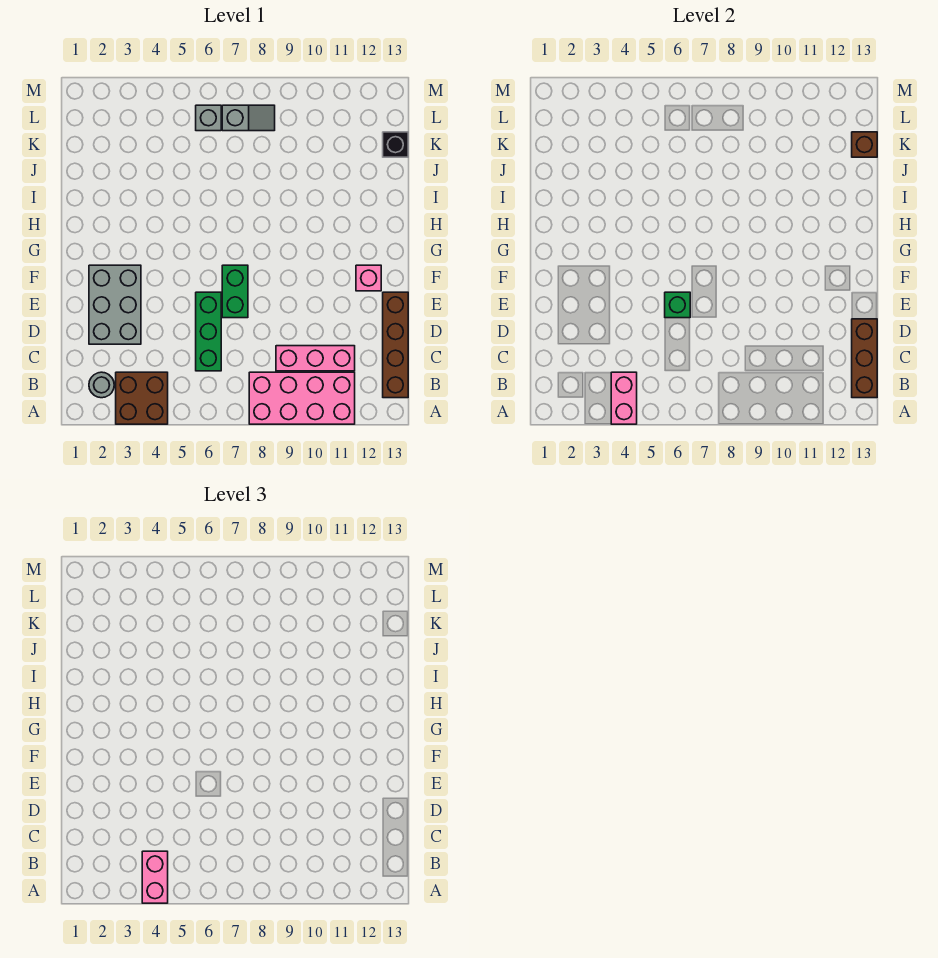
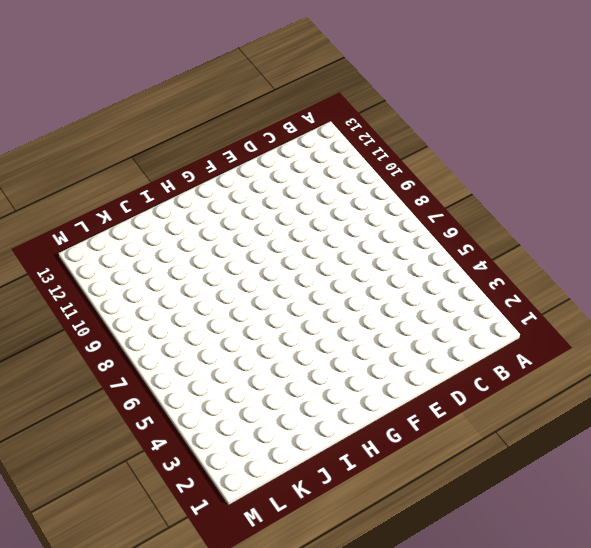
none -> brown 2x2 brick [116,372,168,424]
none -> pink 2x4 brick [249,372,355,424]
none -> grey 1x1 round brick [89,372,114,398]

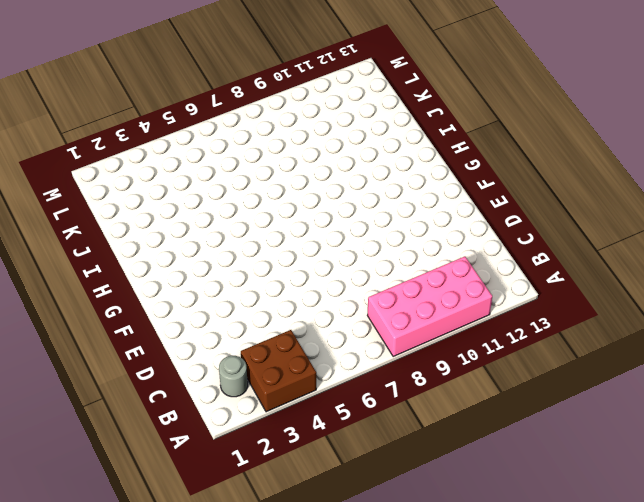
none -> brown 1x4 brick [383,292,408,398]
none -> green 1x3 brick [196,292,221,371]
none -> pink 1x3 brick [276,346,355,371]

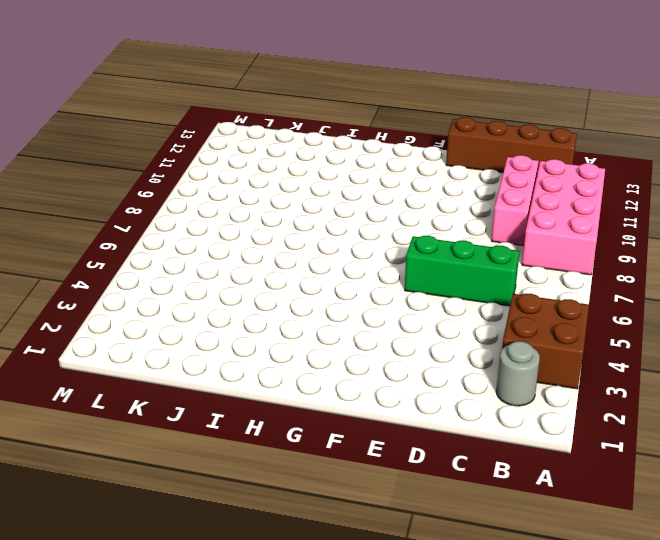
none -> grey 2x3 brick [89,265,141,344]
none -> green 1x2 brick [222,265,248,318]
none -> pink 1x1 brick [356,265,381,291]

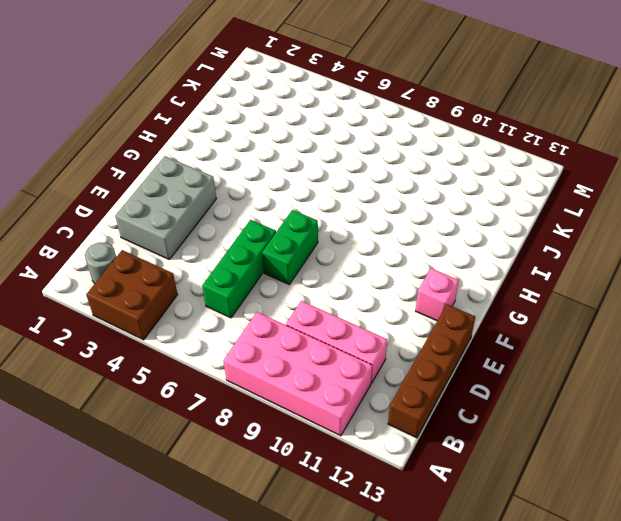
none -> black 1x1 brick [383,132,408,157]
none -> grey 1x1 brick [196,105,221,131]
none -> grey 1x2 slope [222,105,275,131]

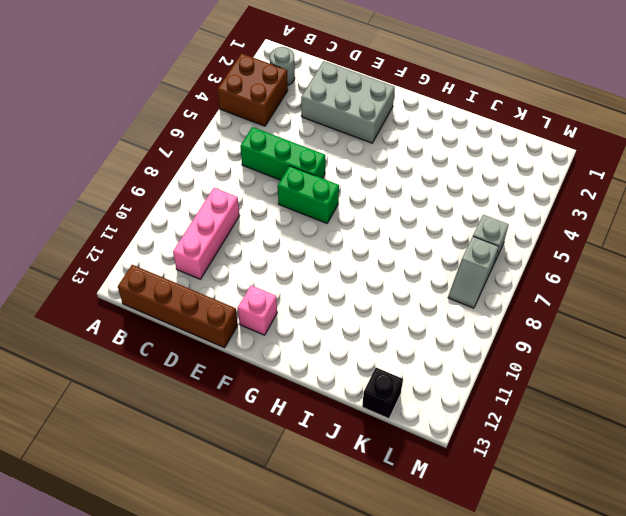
none -> pink 2x4 brick [249,372,355,424]
none -> pink 1x2 brick [611,372,637,424]
none -> brown 1x3 brick [852,319,877,398]

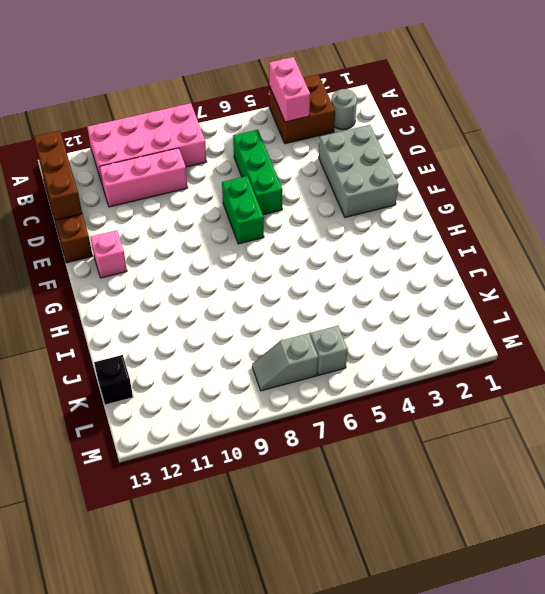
none -> green 1x1 brick [665,292,690,318]
none -> brown 1x1 brick [852,132,877,157]
none -> pink 1x2 brick [142,851,168,903]

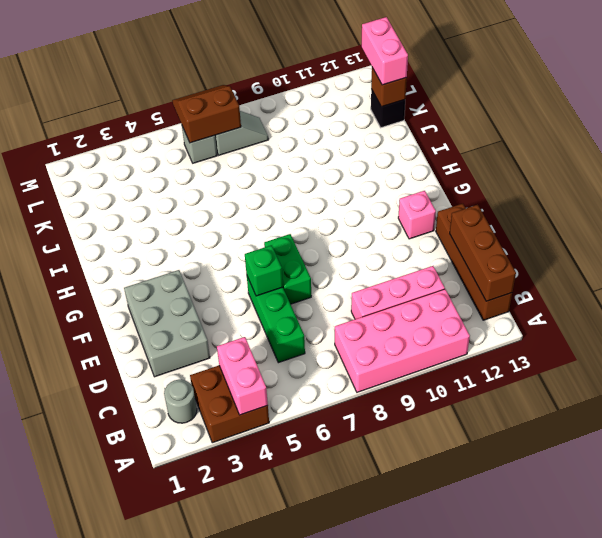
pink 1x2 brick [361,17,408,85] -> pink 1x2 brick moved to [142,851,168,903]
brown 2x2 slope [172,85,241,143] -> none

